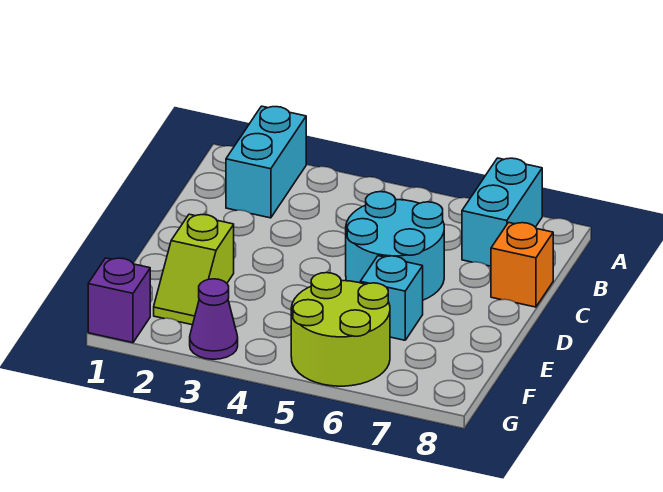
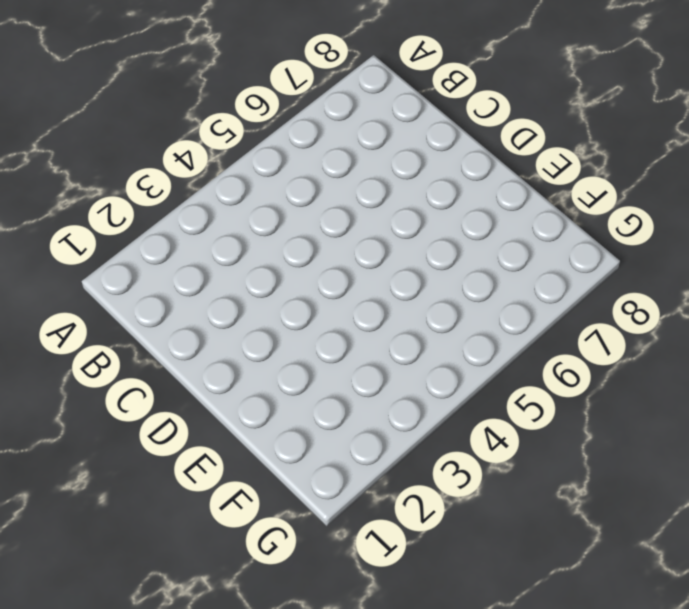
none -> cyan 1x2 brick [226,106,306,218]
none -> cyan 1x2 brick [462,158,542,266]

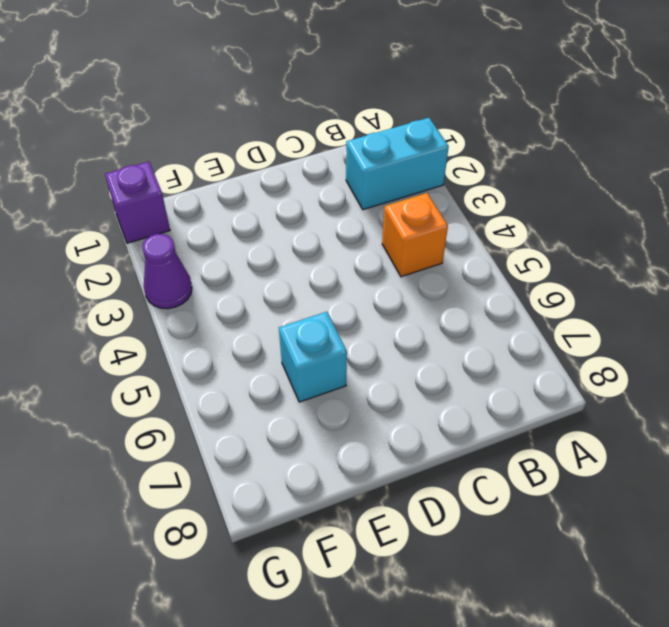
orange 1x1 brick [382,193,448,277] -> orange 1x1 brick moved to [491,222,553,307]
none -> cyan 1x2 brick [462,158,542,266]
none -> cyan 2x2 round brick [346,192,444,300]

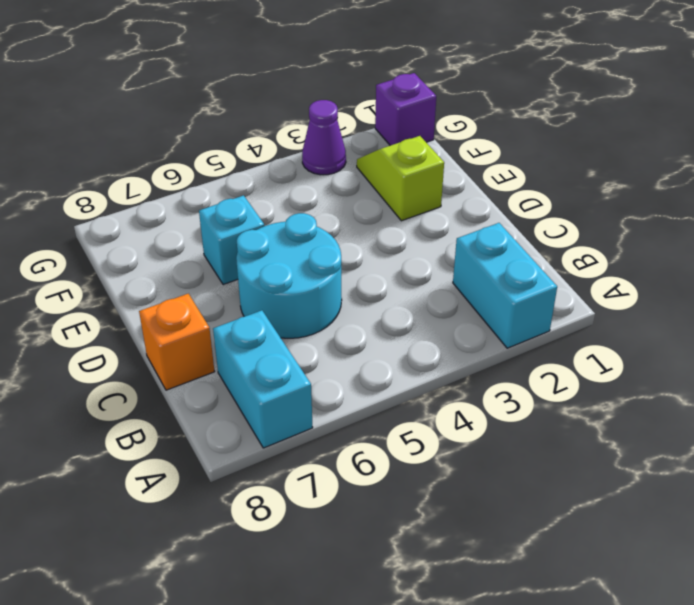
none -> lime 2x2 round brick [291,273,390,386]

